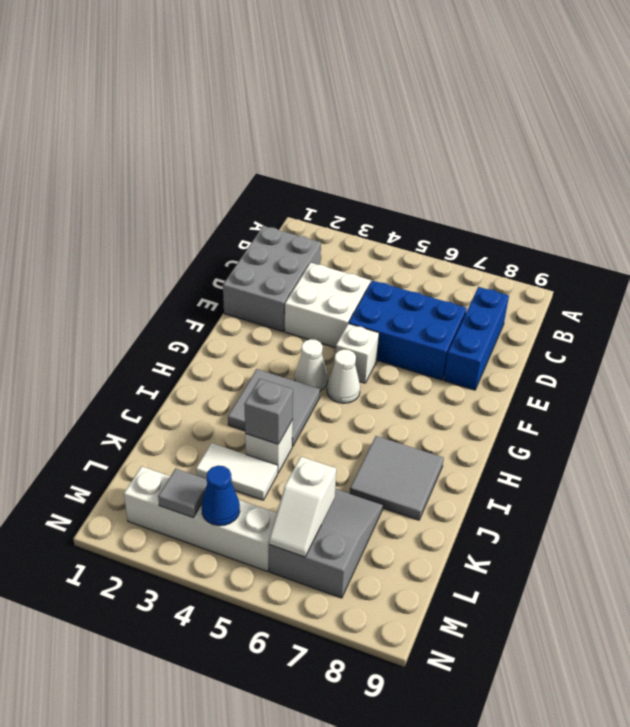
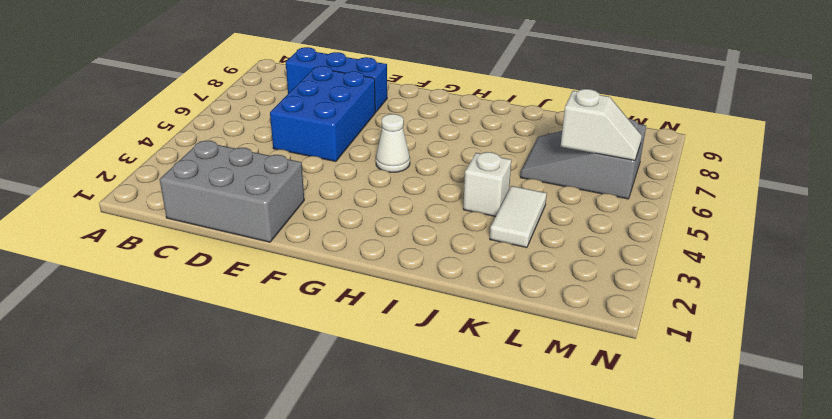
none -> white 2x2 brick [285,263,371,348]
none -> white 1x1 brick [336,324,379,383]
none -> white 1x1 cone [295,339,328,391]

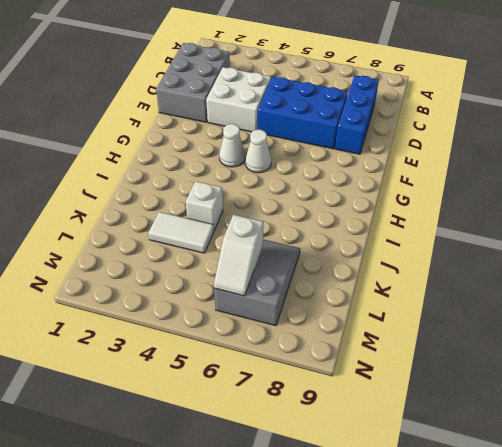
none -> white 1x1 brick [336,324,379,383]
none -> grey 2x2 tile [228,369,320,447]
none -> grey 2x2 tile [350,436,444,520]

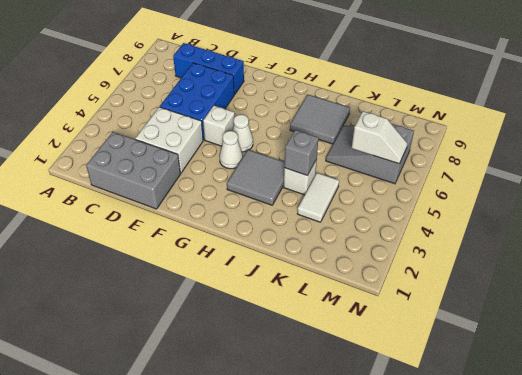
none -> white 1x4 brick [124,466,277,571]
none -> grey 1x1 tile [158,469,207,517]
none -> blue 1x1 cone [202,466,240,526]

